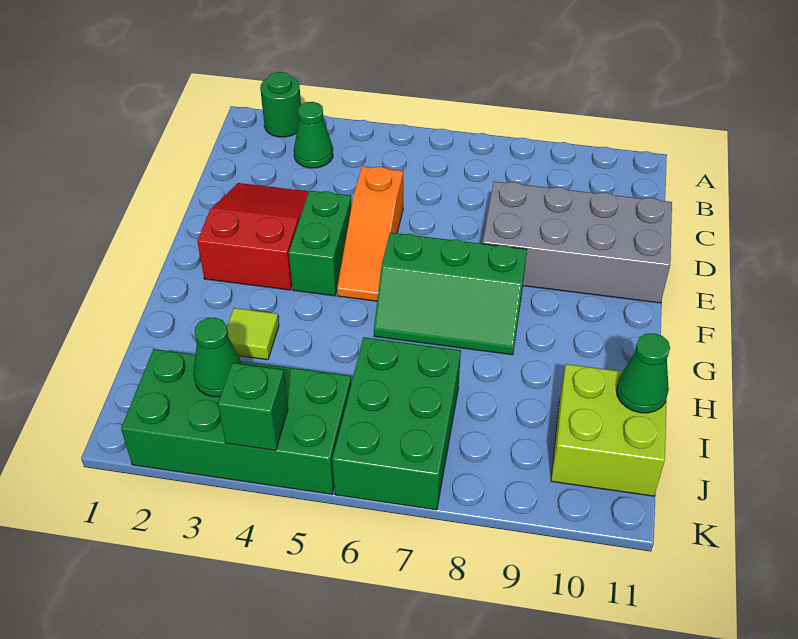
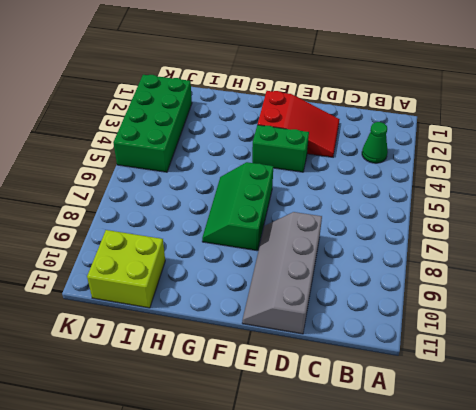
grey 2x4 slope [242,212,322,334] -> grey 2x4 brick [483,181,672,303]
none -> green 1x1 round brick [260,72,301,137]
none -> orange 1x3 slope [337,166,403,301]
none -> lime 1x1 tile [227,308,279,360]

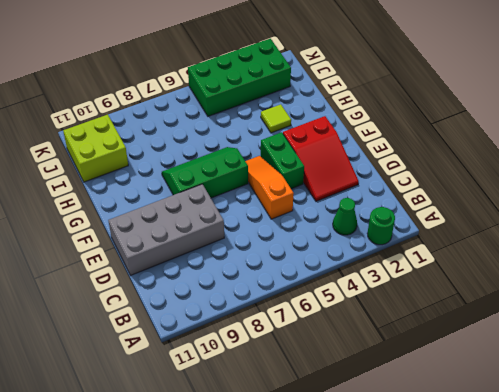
none -> green 2x3 brick [332,337,461,510]
none -> green 1x1 cone [616,333,670,413]
none -> green 1x1 cone [193,318,242,397]

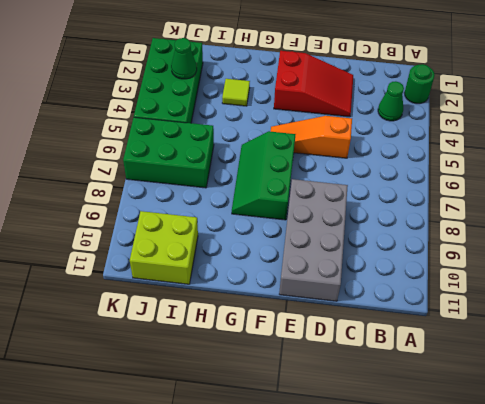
none -> green 1x2 brick [289,191,352,296]
none -> green 1x1 cone [616,333,670,413]
none -> green 1x1 brick [218,363,288,451]

